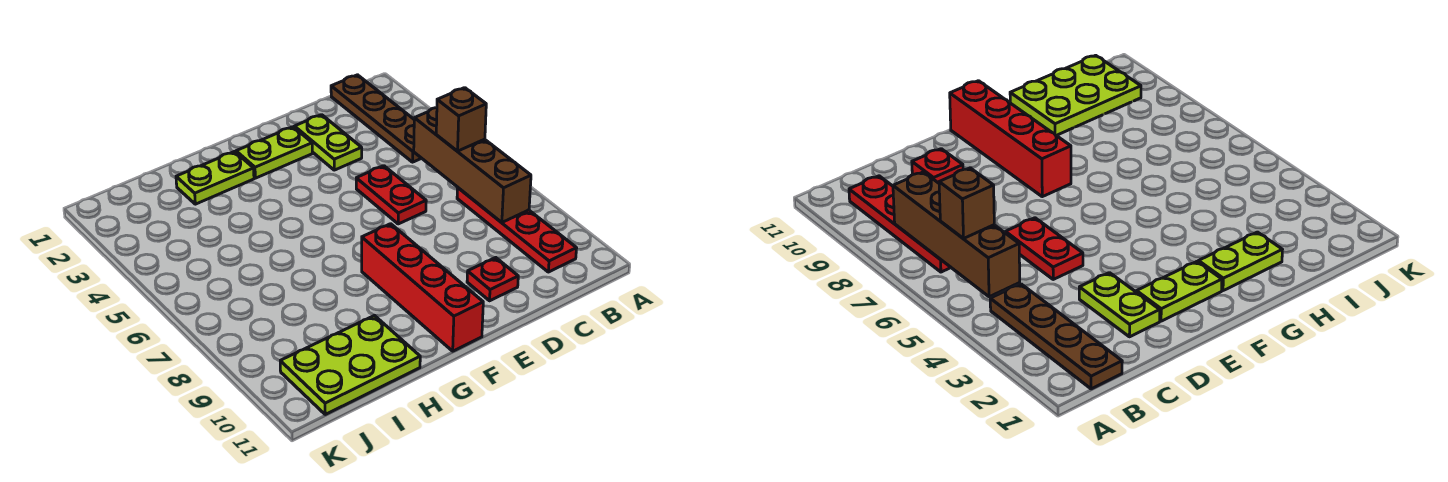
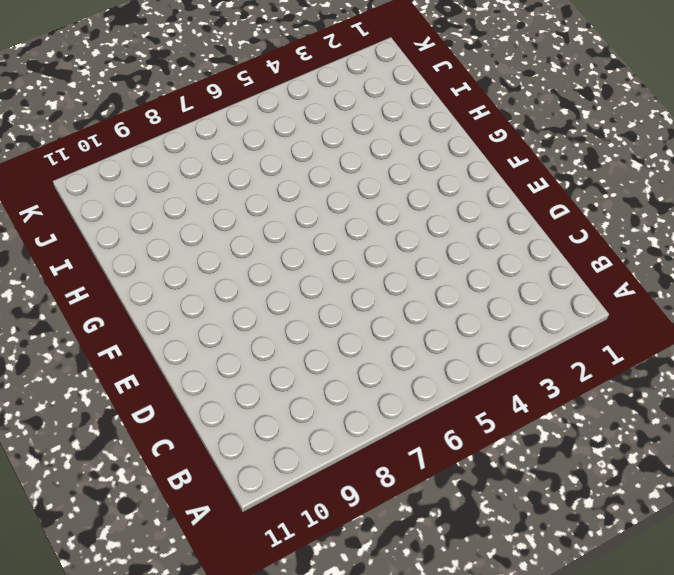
none -> brown 1x4 plate [331,75,421,162]
none -> red 1x4 plate [457,188,577,272]

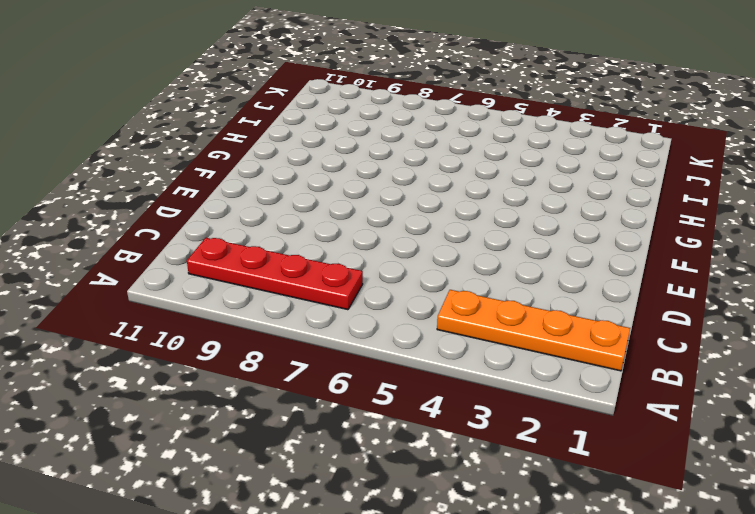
orange 1x4 plate [437,290,630,371] -> brown 1x4 plate [331,75,421,162]
none -> lime 1x2 plate [294,115,362,170]
none -> red 1x2 plate [356,166,426,224]

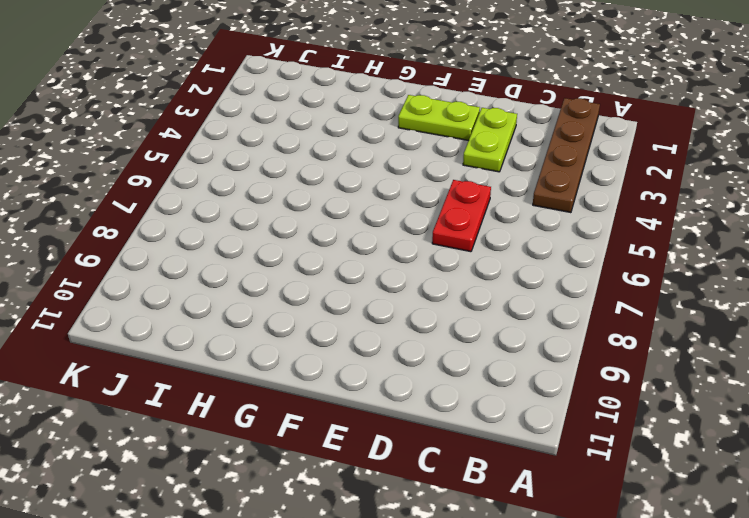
none -> red 1x4 plate [457,188,577,272]
none -> red 1x1 plate [467,258,518,301]

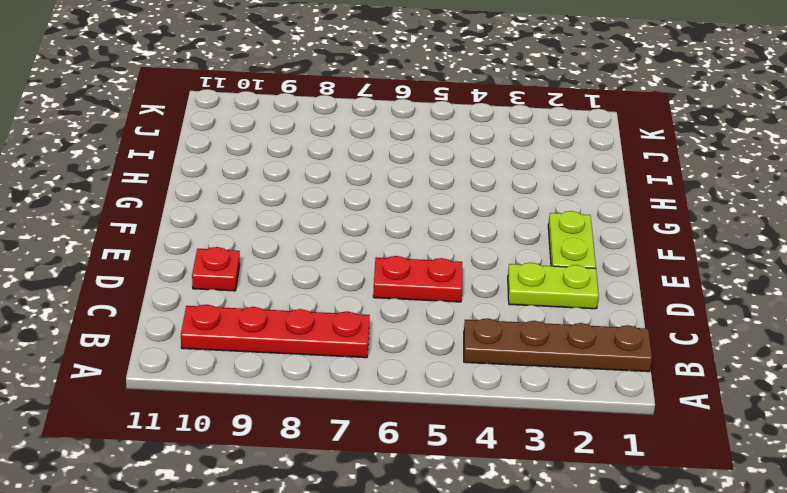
none -> red 1x4 brick [362,224,483,351]
none -> lime 1x2 plate [176,152,254,204]

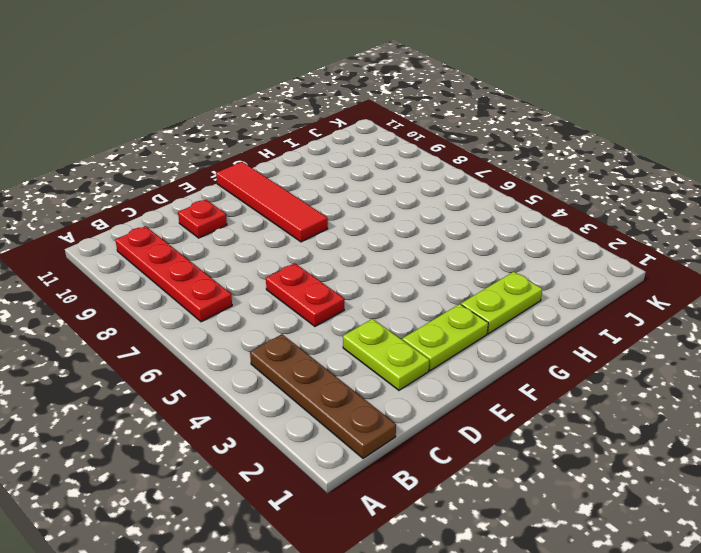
red 1x4 tile [216,162,328,242] -> red 1x4 brick [362,224,483,351]
none -> lime 2x3 plate [280,315,420,414]
none -> brown 1x4 brick [414,108,531,222]

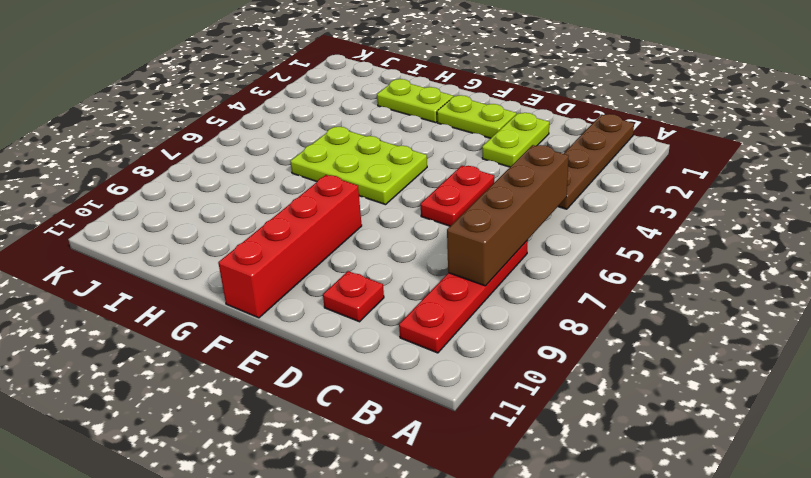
lime 2x3 plate [290,127,427,205] -> lime 2x3 plate moved to [280,315,420,414]
none -> brown 1x1 brick [436,88,486,151]

